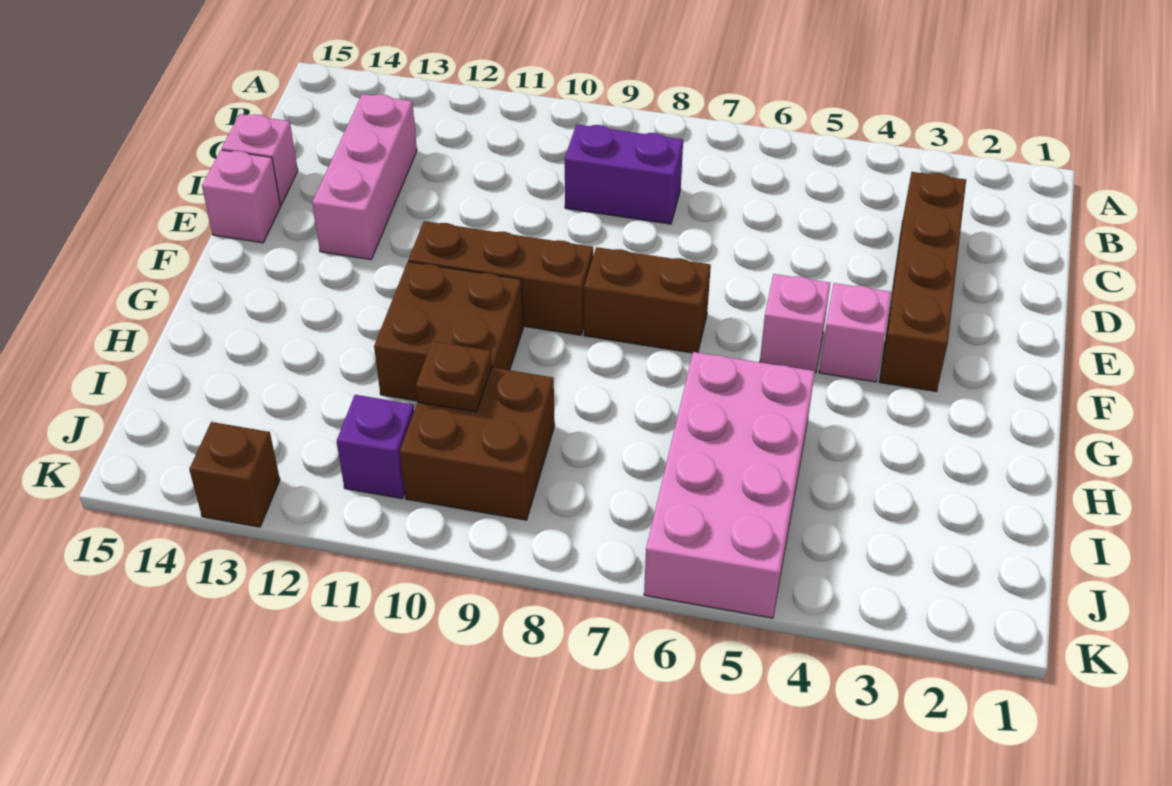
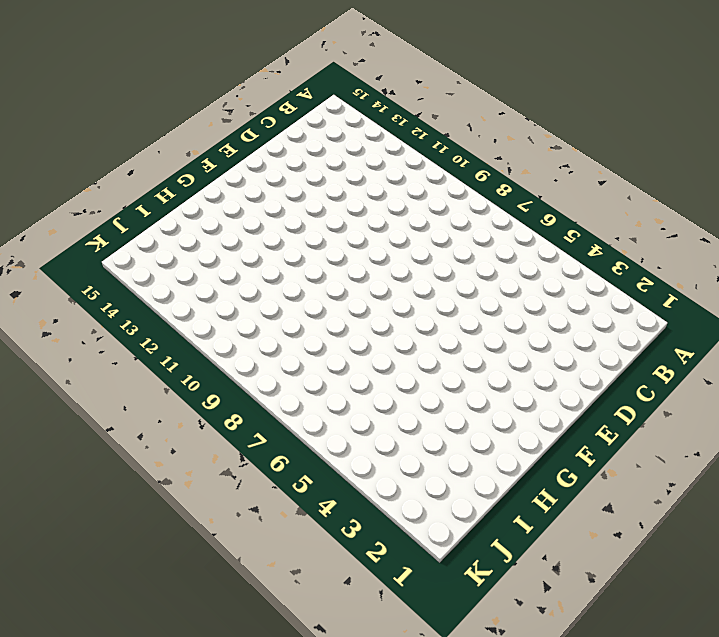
none -> brown 1x4 brick [879,172,966,392]
none -> purple 1x2 brick [565,124,683,224]
none -> pink 1x3 brick [312,94,417,260]

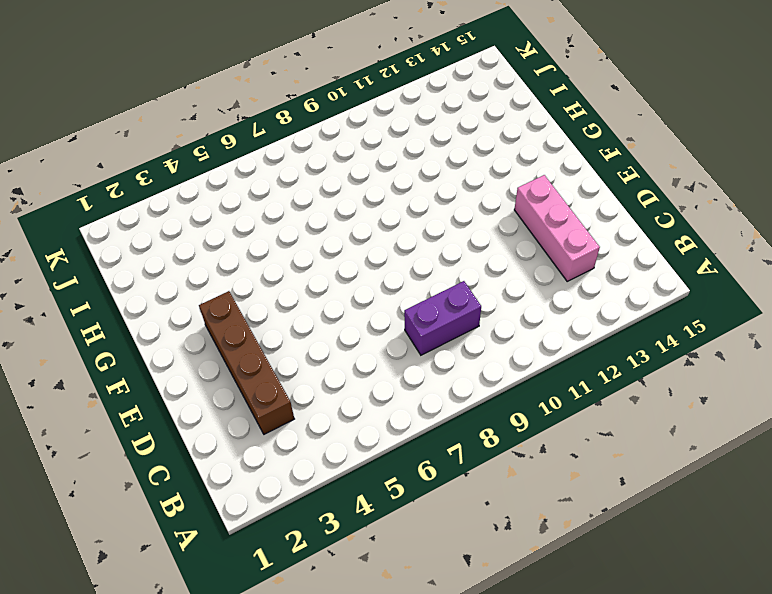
none -> pink 1x1 brick [222,114,298,205]
none -> pink 1x1 brick [202,150,280,243]
none -> pink 1x1 brick [819,283,891,382]

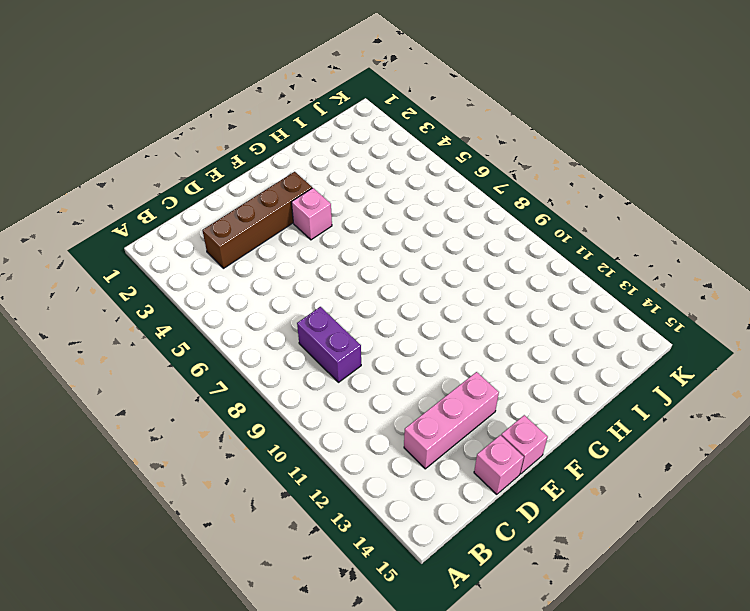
none -> pink 1x1 brick [760,274,830,372]
none -> brown 1x2 brick [584,247,711,353]
none -> brown 1x3 brick [408,221,593,335]

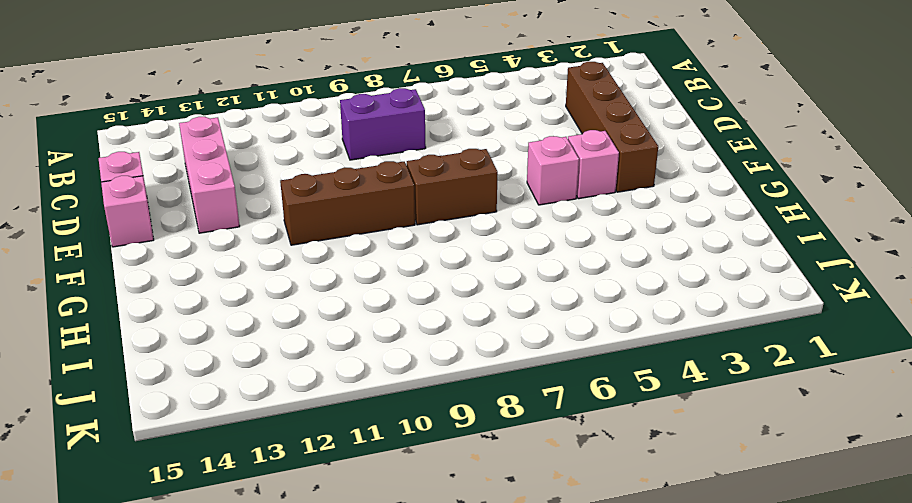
none -> brown 2x2 brick [374,262,523,401]
none -> pink 2x4 brick [644,352,815,618]
none -> brown 2x2 brick [400,368,555,520]

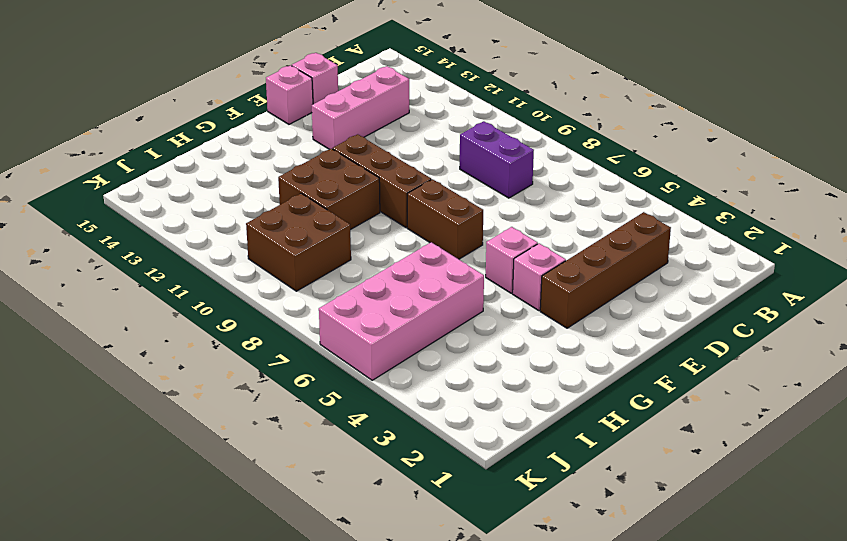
none -> purple 1x1 brick [337,395,414,499]
none -> brown 1x1 brick [189,422,280,527]
none -> brown 1x1 plate [416,341,492,412]

